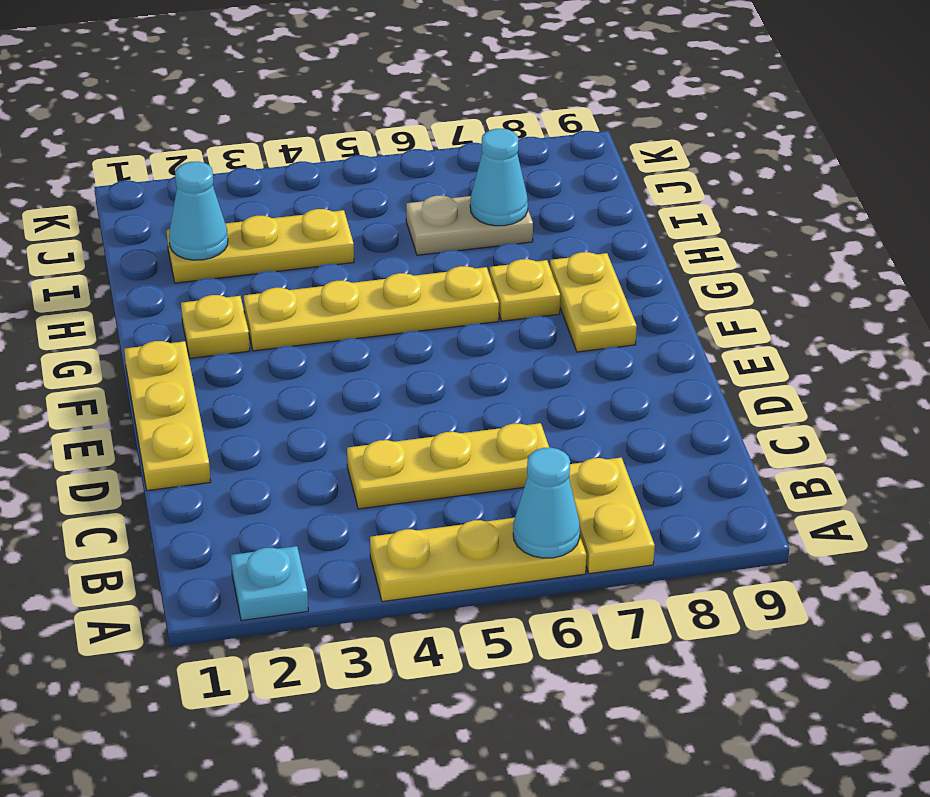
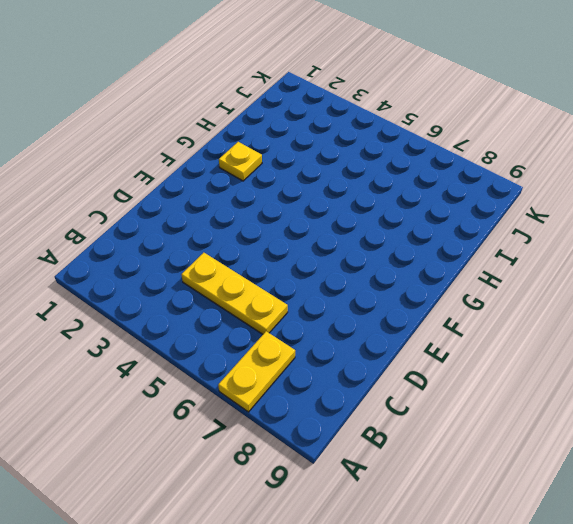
none -> cyan 1x1 plate [231,546,308,621]
none -> yellow 1x3 plate [370,518,586,602]
none -> yellow 1x3 plate [124,341,211,491]

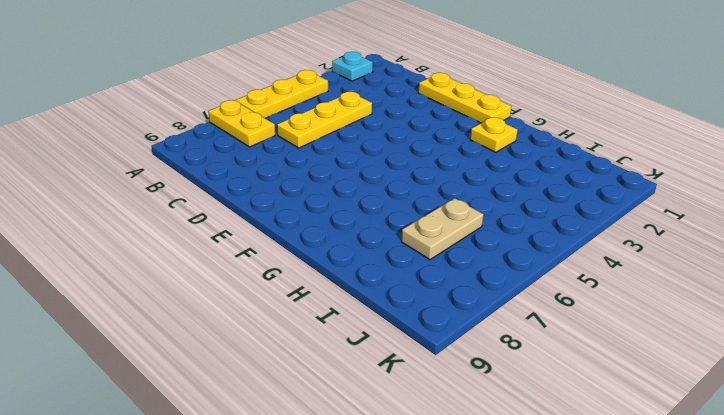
none -> yellow 1x2 plate [550,252,637,352]
none -> yellow 1x4 plate [244,266,499,351]
none -> yellow 1x1 plate [490,259,560,321]

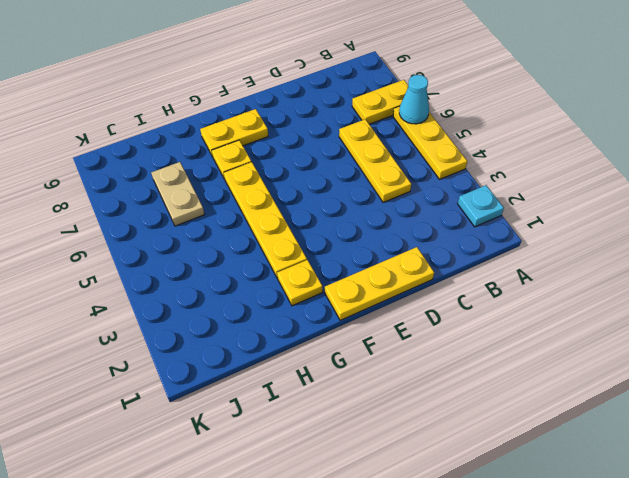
none -> yellow 1x3 plate [167,209,354,283]
none -> cyan 1x1 cone [169,161,228,260]
none -> cyan 1x1 cone [470,129,528,226]

